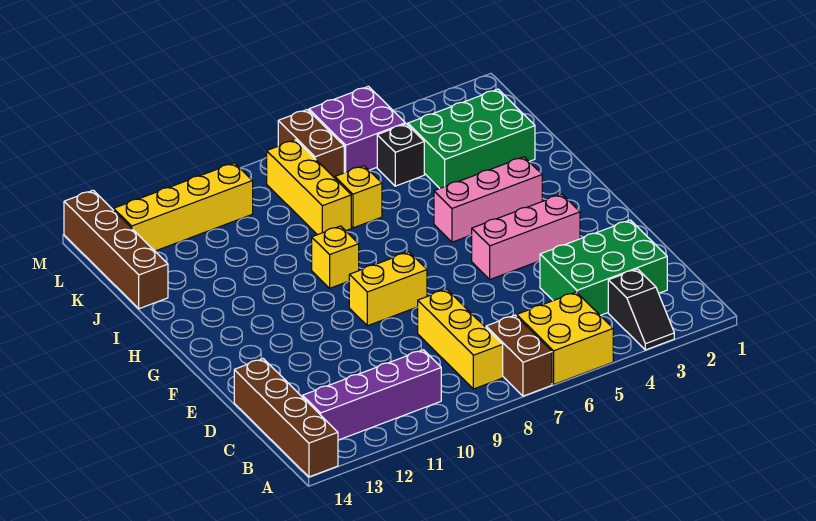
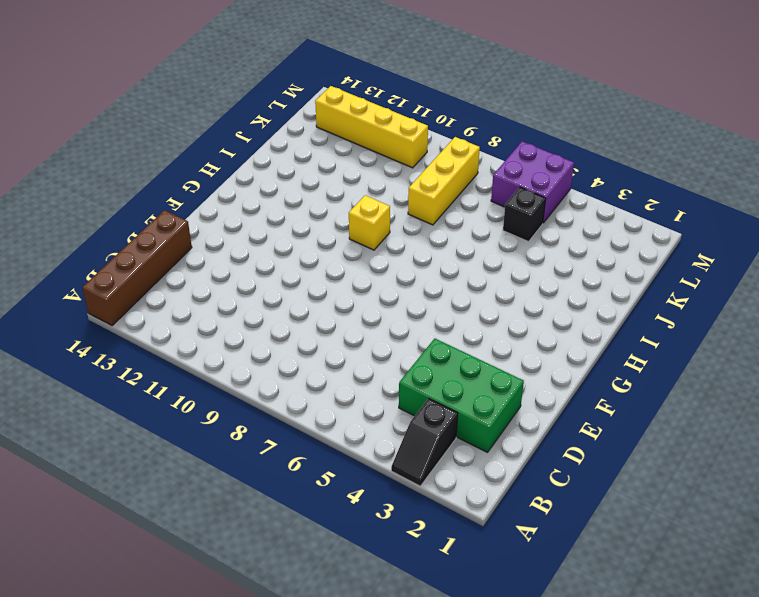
none -> yellow 2x2 brick [517,292,613,384]
none -> brown 1x2 brick [486,315,552,396]
none -> yellow 1x3 brick [418,289,503,389]

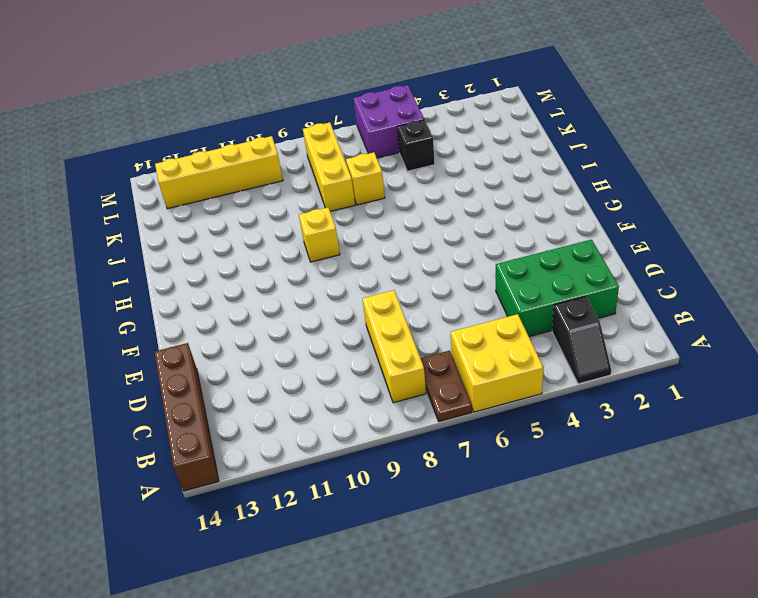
brown 1x2 plate [421,351,472,422] -> brown 1x2 brick [486,315,552,396]
none -> purple 1x4 brick [303,350,441,440]
none -> pink 1x3 brick [472,194,580,279]
none -> yellow 1x2 brick [349,252,427,326]

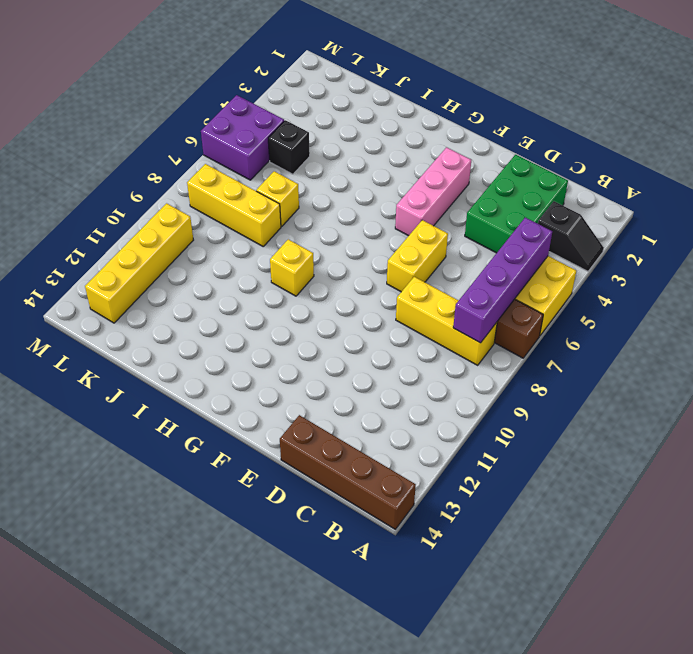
purple 1x4 brick [453,217,552,343] -> purple 1x4 brick moved to [303,350,441,440]
yellow 1x2 brick [387,220,448,292] -> yellow 1x2 brick moved to [349,252,427,326]
none -> pink 1x3 brick [434,157,542,242]
none -> green 2x3 brick [408,89,535,188]
none -> brown 1x4 brick [64,190,168,309]

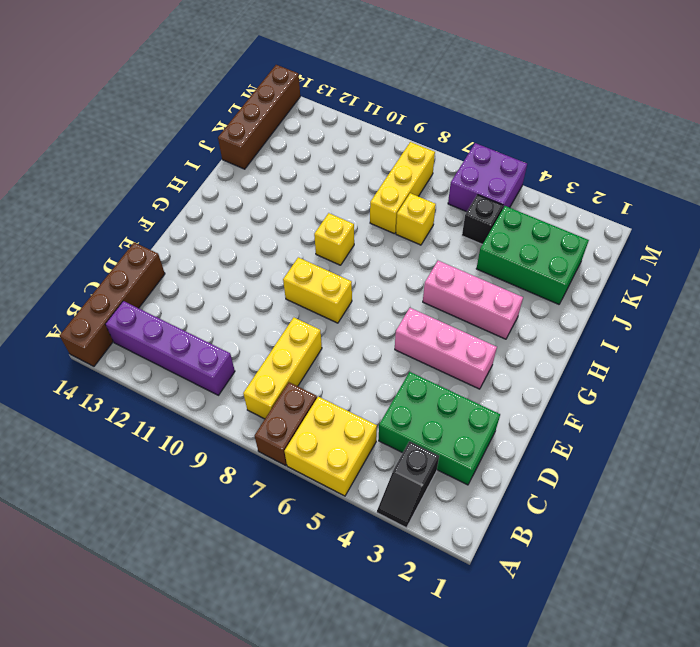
none -> brown 1x2 brick [278,110,344,178]
none -> yellow 1x4 brick [114,163,253,251]

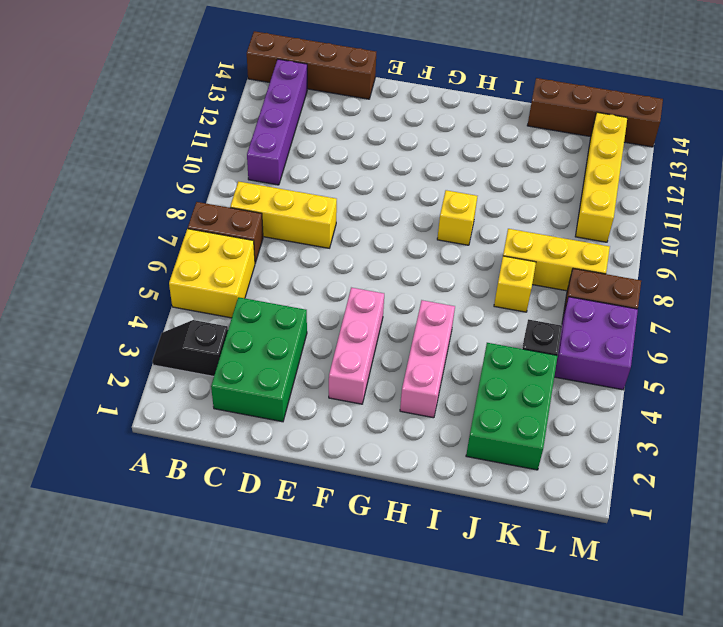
none -> yellow 1x2 brick [349,252,427,326]

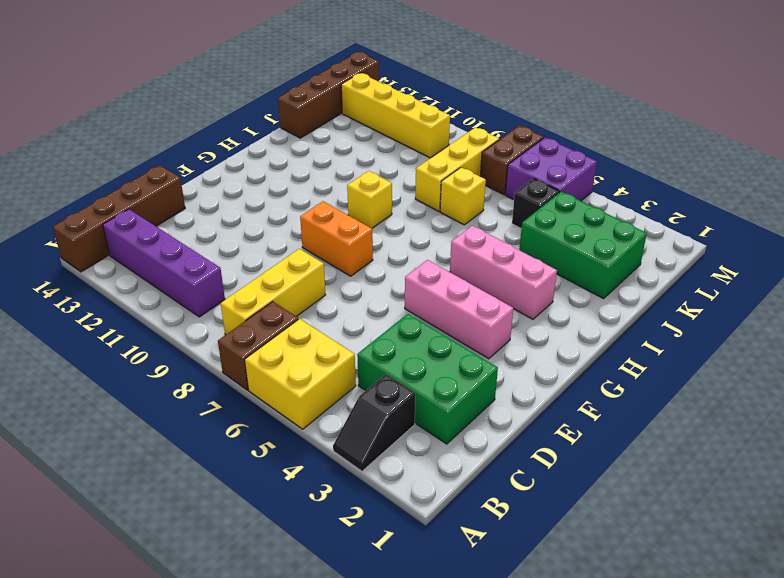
orange 1x2 brick [300,201,373,276] -> yellow 1x2 brick [349,252,427,326]

